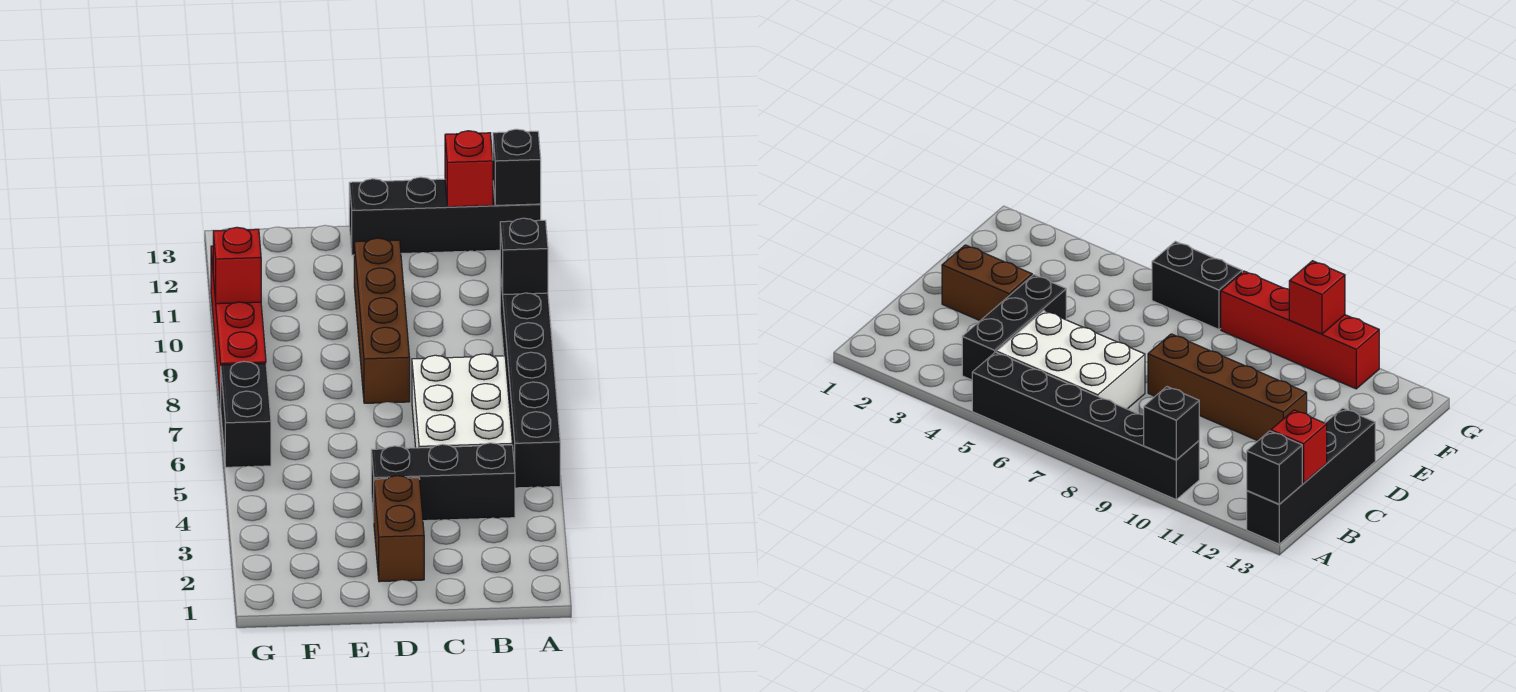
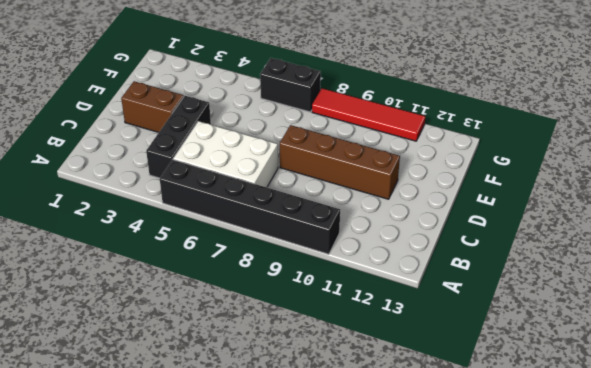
red 1x4 tile [312,88,425,141] -> red 1x4 brick [211,246,266,407]
none -> black 1x4 brick [349,177,541,255]
none -> black 1x1 brick [500,218,548,295]
none -> black 1x1 brick [493,129,541,205]

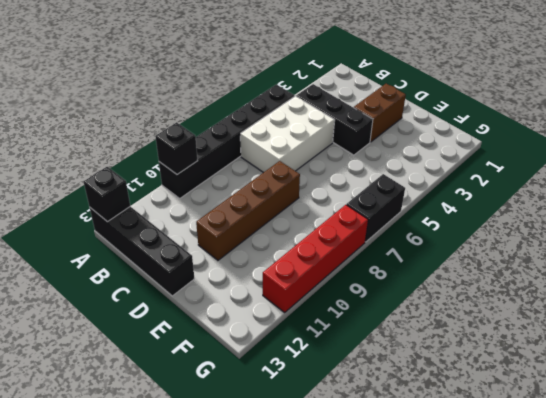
none -> red 1x1 brick [445,131,493,207]
none -> red 1x1 brick [213,227,261,304]

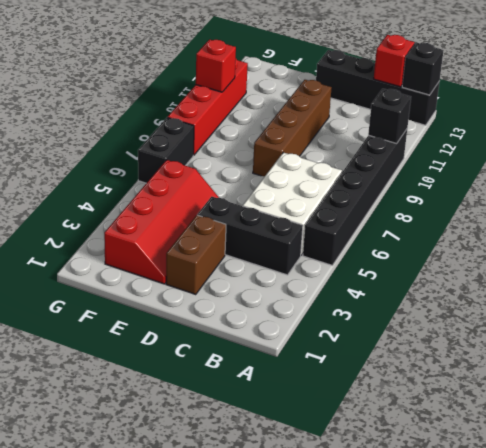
red 2x4 slope [104,160,219,284] -> none

